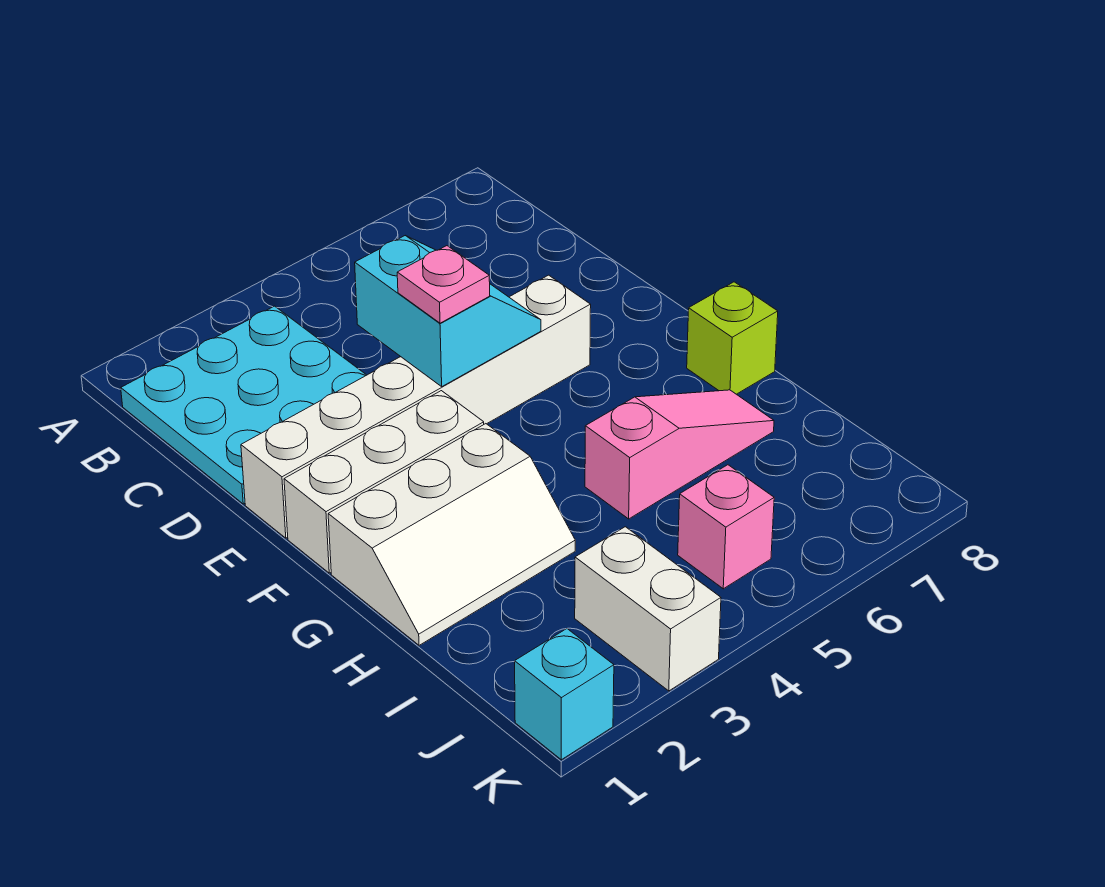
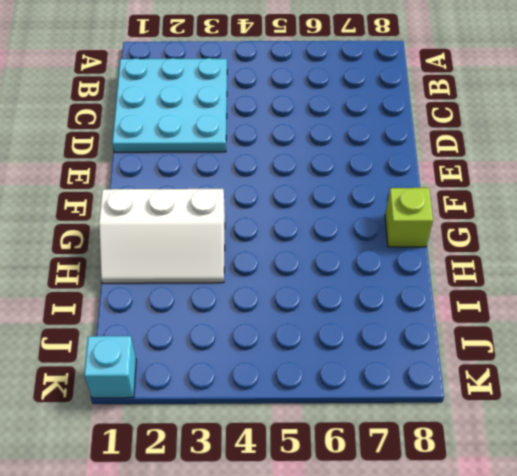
none -> white 1x6 brick [241,275,591,538]
none -> white 1x3 brick [284,391,484,573]

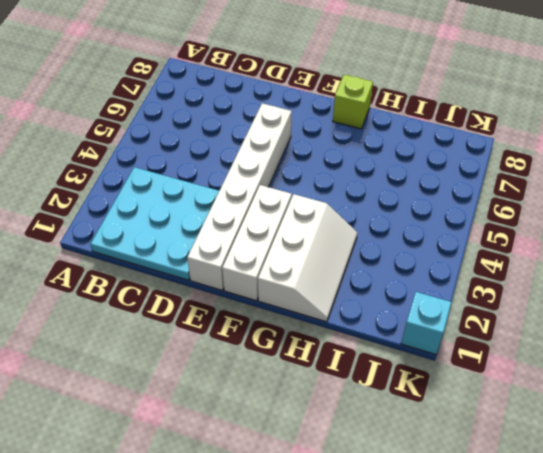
none -> pink 1x3 slope [585,390,774,519]
none -> white 1x2 brick [575,527,721,691]

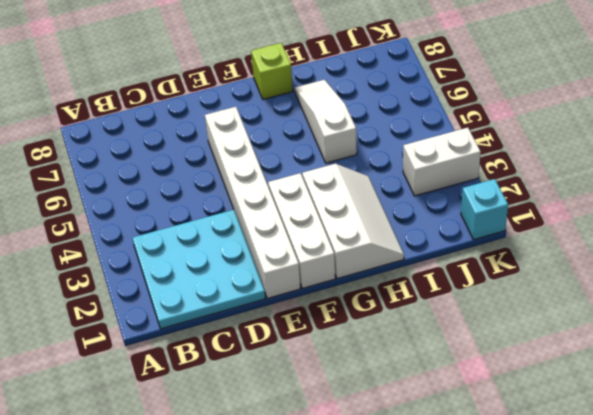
white 1x3 slope [295,80,357,163] -> pink 1x3 slope [585,390,774,519]
none -> pink 1x1 brick [678,465,774,589]
none -> cyan 2x2 slope [355,236,541,387]

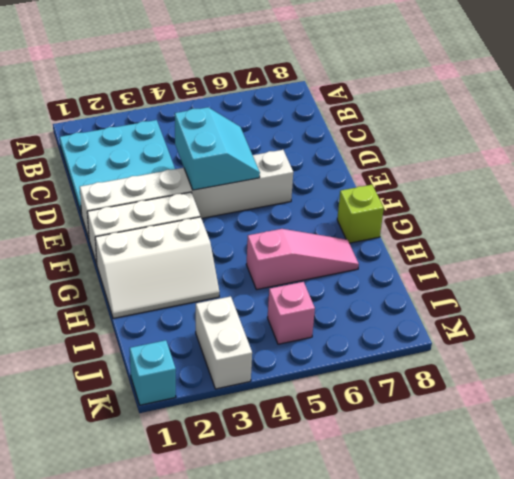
none -> pink 1x1 plate [397,246,490,323]

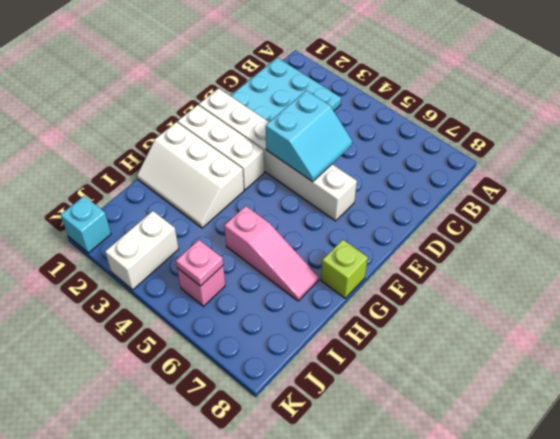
pink 1x1 plate [176,240,223,286] -> pink 1x1 plate moved to [397,246,490,323]

